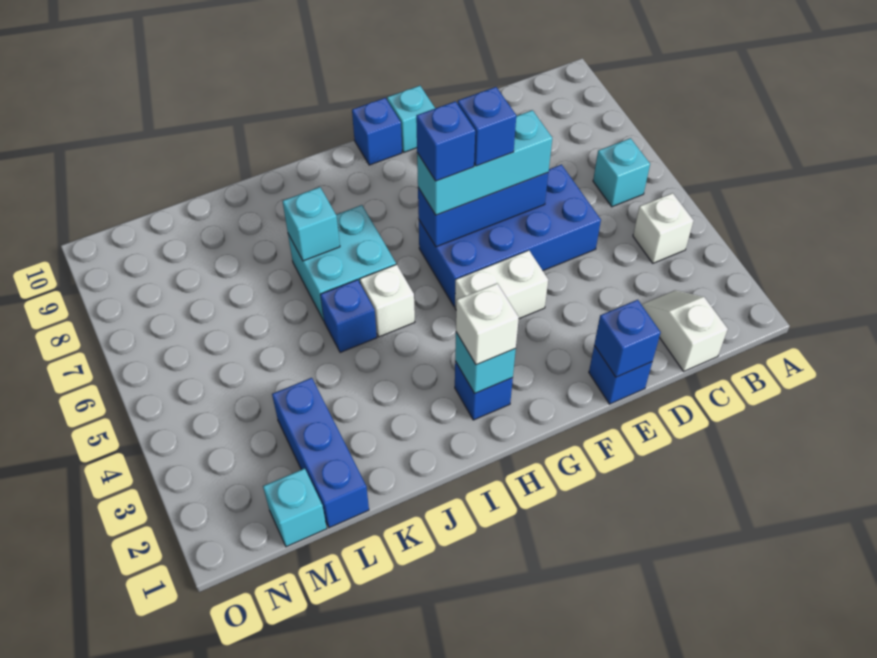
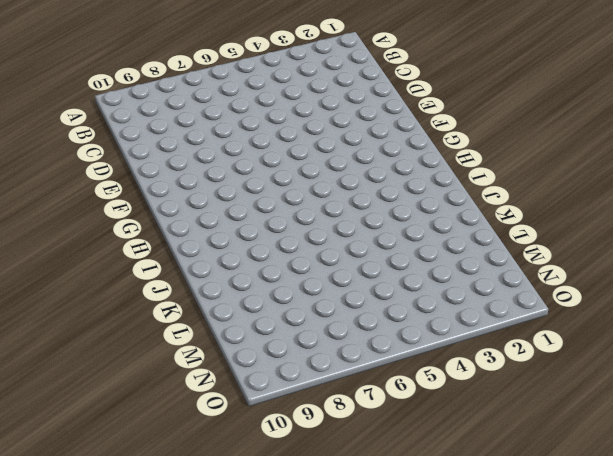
none -> white 1x1 brick [633,193,694,263]
none -> cyan 1x1 brick [593,138,650,207]
none -> white 1x2 slope [642,290,728,371]

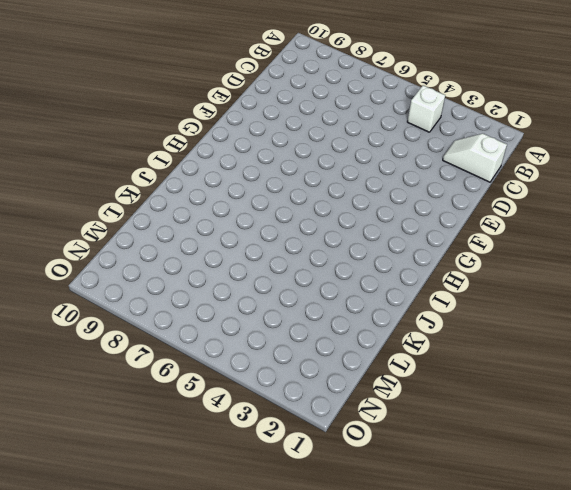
none -> cyan 1x1 brick [593,138,650,207]
none -> blue 2x4 brick [419,165,601,306]
none -> blue 1x1 brick [589,346,652,404]

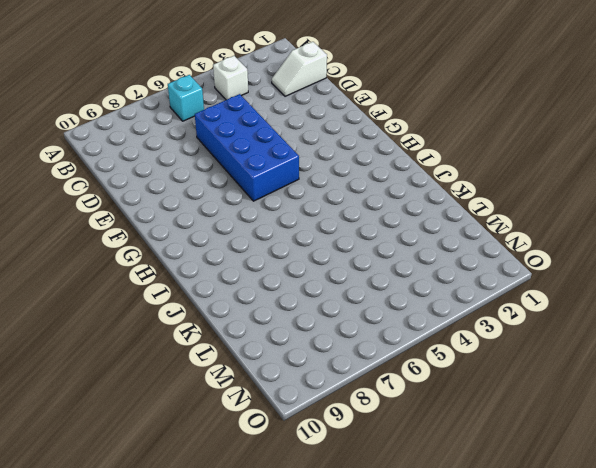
none -> blue 1x1 brick [589,346,652,404]
none -> white 1x2 brick [455,250,548,319]
none -> cyan 1x1 brick [387,86,435,152]

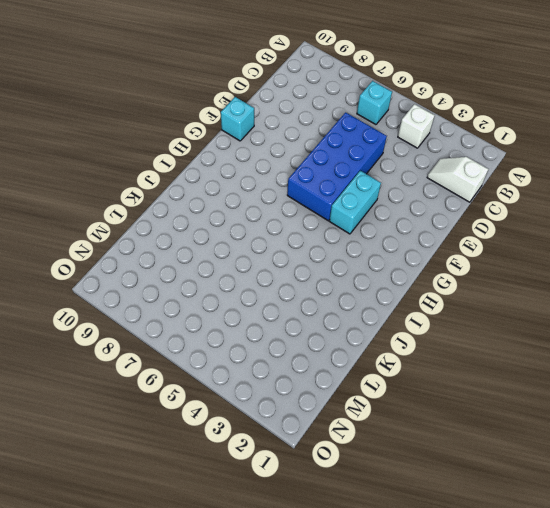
cyan 1x2 brick [330,171,381,234] -> white 1x2 brick [455,250,548,319]
none -> blue 1x1 brick [589,346,652,404]
none -> blue 1x1 brick [352,98,402,165]
none -> blue 1x1 brick [455,361,513,420]

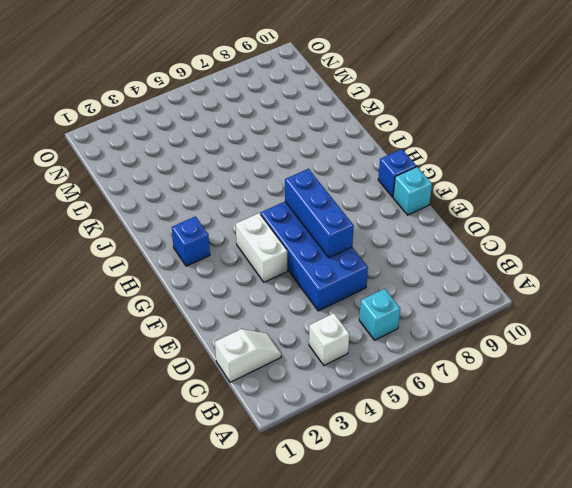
none -> blue 1x1 brick [589,346,652,404]
none -> white 1x1 brick [360,264,415,337]
none -> cyan 2x2 brick [288,205,396,321]

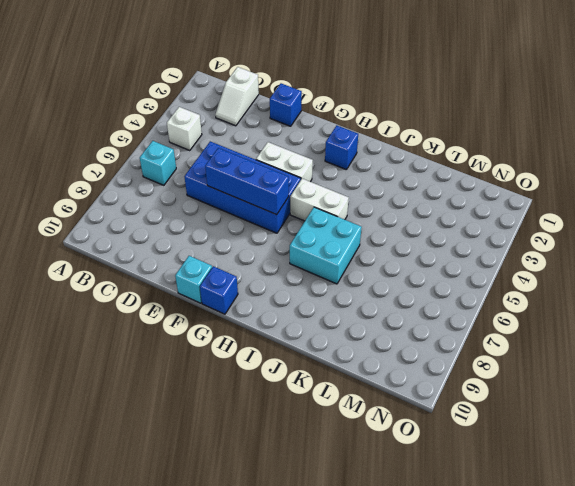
white 1x2 brick [290,179,349,221] -> white 1x1 brick [360,264,415,337]
none -> blue 1x1 brick [320,280,377,353]
none -> blue 1x3 brick [272,378,369,528]
none -> cyan 1x1 brick [263,468,327,547]

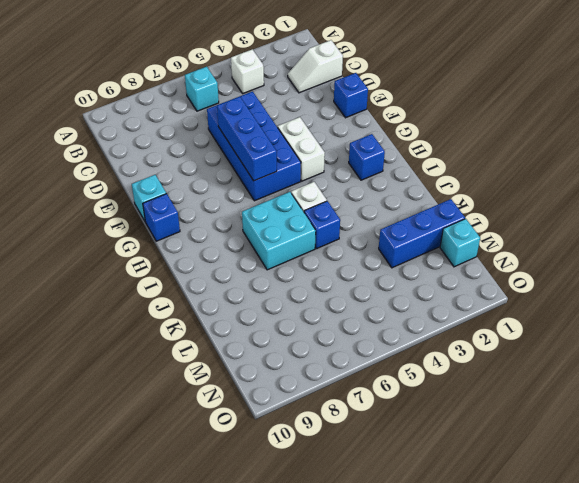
none -> blue 1x1 brick [594,300,661,377]
none -> cyan 1x1 brick [455,332,516,393]
none -> cyan 1x1 brick [283,187,340,261]

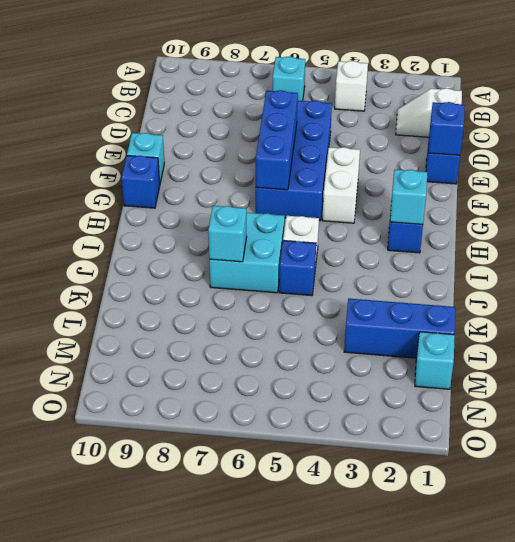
none -> cyan 1x3 brick [417,110,552,215]
none -> white 1x1 brick [456,283,519,365]
none -> blue 1x1 brick [458,87,516,166]

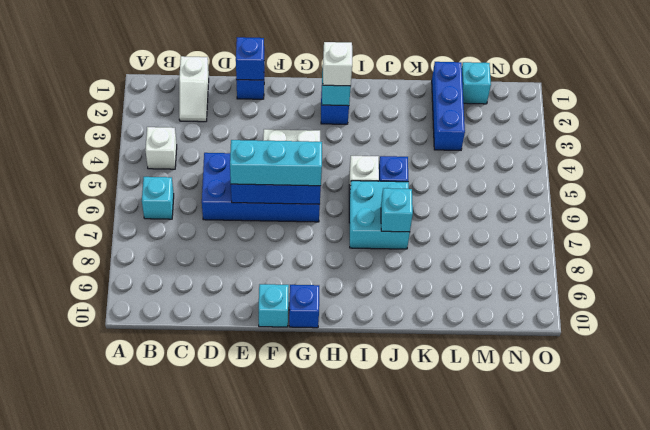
none -> blue 1x1 brick [458,87,516,166]
none -> blue 1x1 brick [416,101,475,181]

